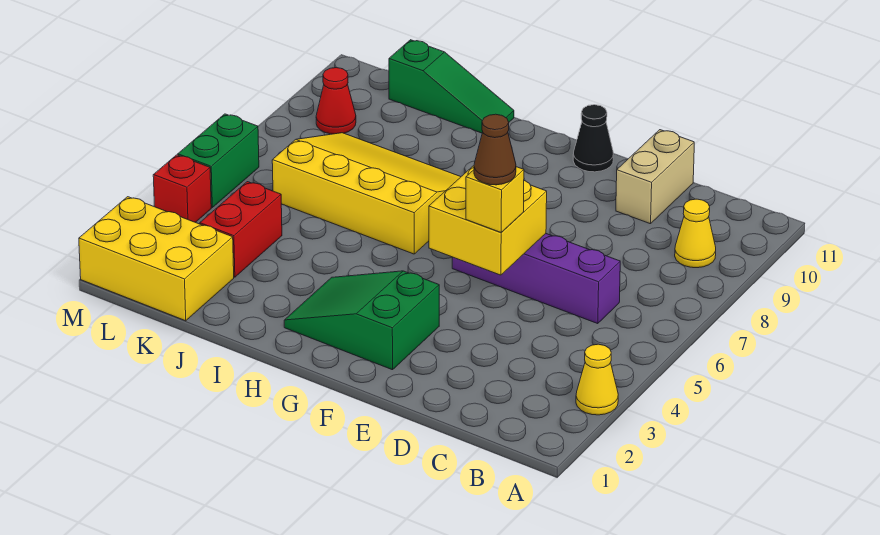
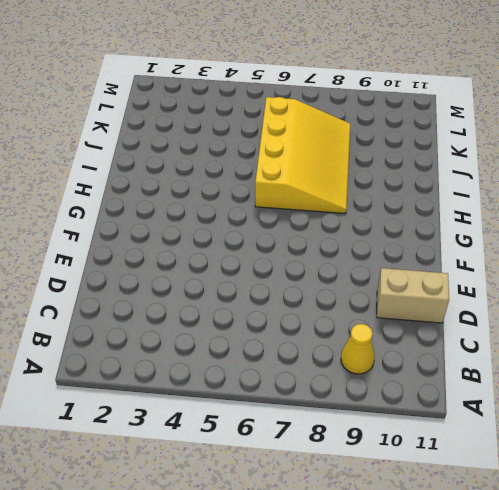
none -> yellow 1x1 cone [576,344,618,415]
none -> purple 1x4 brick [452,234,620,324]
none -> green 2x3 slope [284,271,439,370]

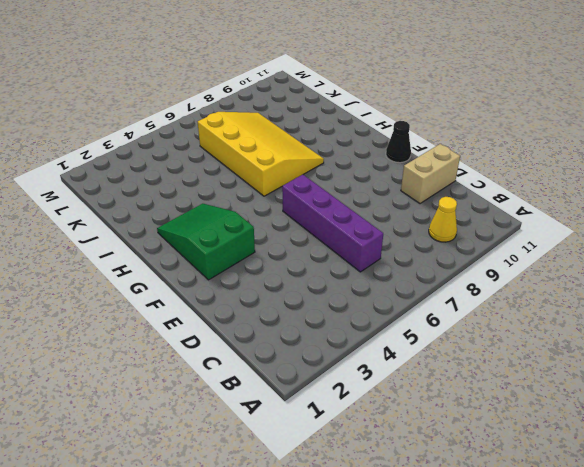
none -> yellow 1x1 cone [576,344,618,415]
none -> green 1x3 slope [389,40,514,133]
none -> yellow 2x3 brick [79,197,234,321]

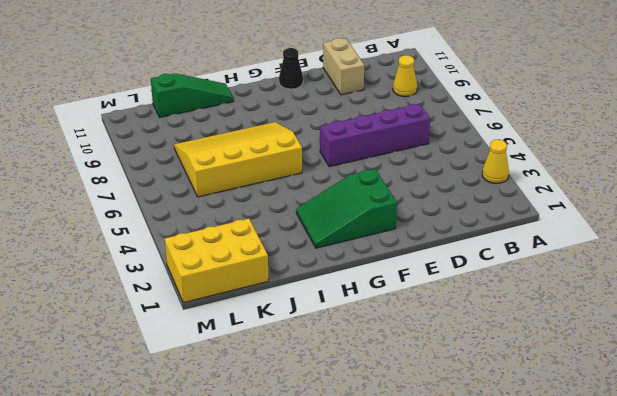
none -> red 1x2 brick [200,182,282,277]
none -> red 1x1 cone [316,68,356,134]
none -> red 1x1 brick [153,155,211,222]

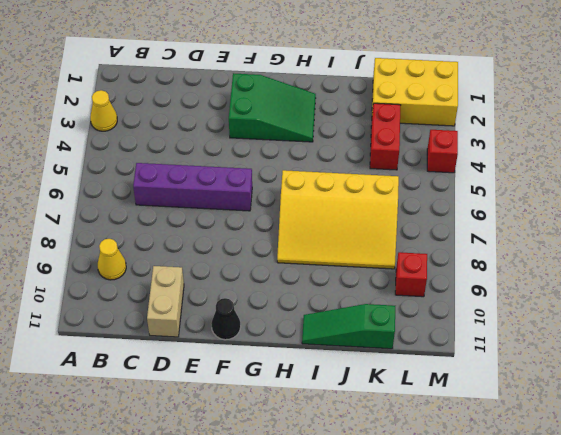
red 1x1 brick [395,252,427,297] -> red 1x1 cone [316,68,356,134]
none -> green 1x2 brick [178,114,259,207]
none -> yellow 2x2 brick [429,166,547,275]
none -> yellow 1x1 brick [466,167,524,233]

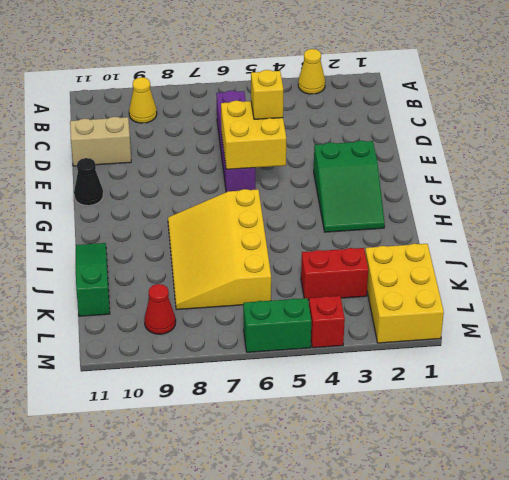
none -> brown 1x1 cone [474,114,516,185]

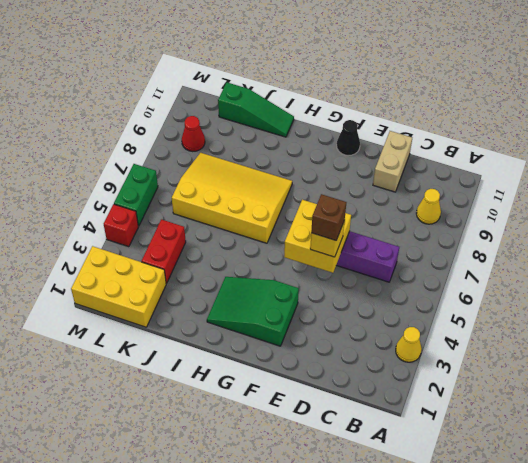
brown 1x1 brick [311,194,346,240] -> brown 1x1 cone [474,114,516,185]

